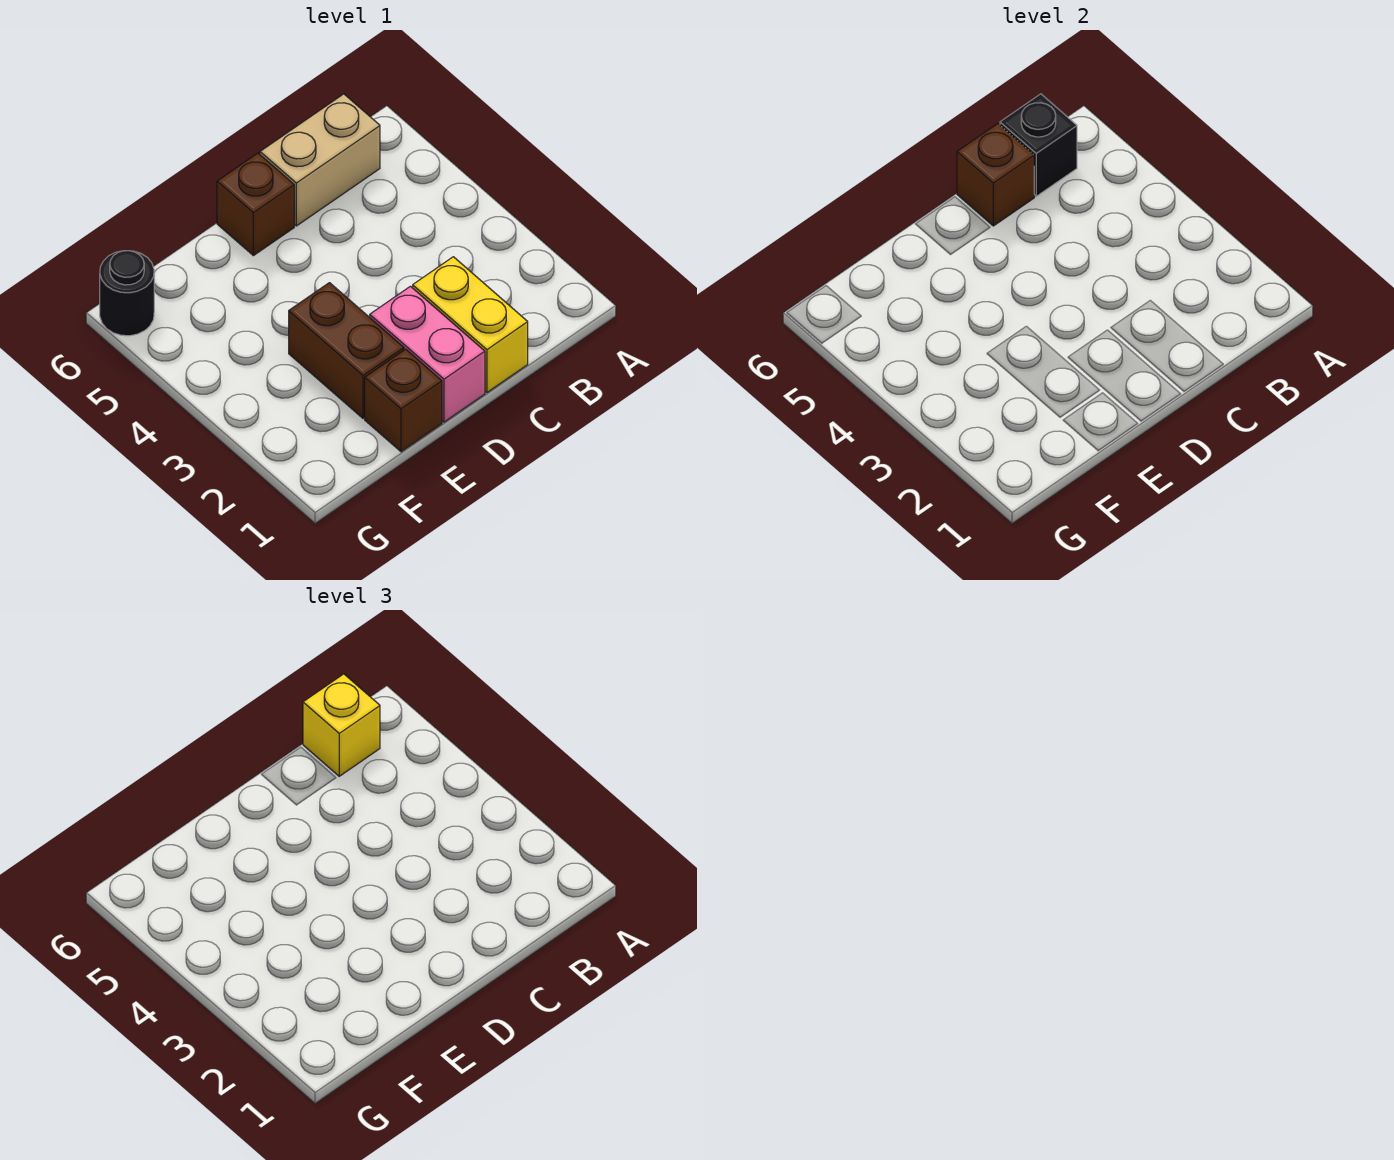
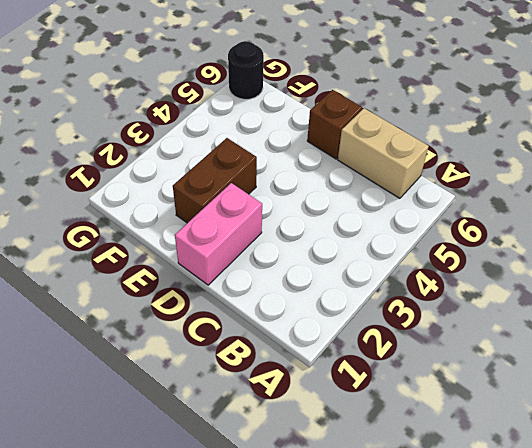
none -> yellow 1x2 brick [413,257,528,392]
none -> brown 1x1 brick [365,349,442,452]

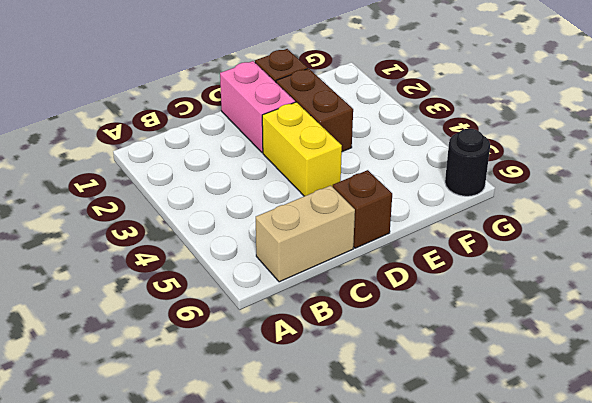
yellow 1x2 brick [262,102,342,196] -> yellow 1x2 brick moved to [413,257,528,392]
none -> black 1x1 brick [1000,94,1077,196]
none -> brown 1x1 brick [957,124,1034,226]

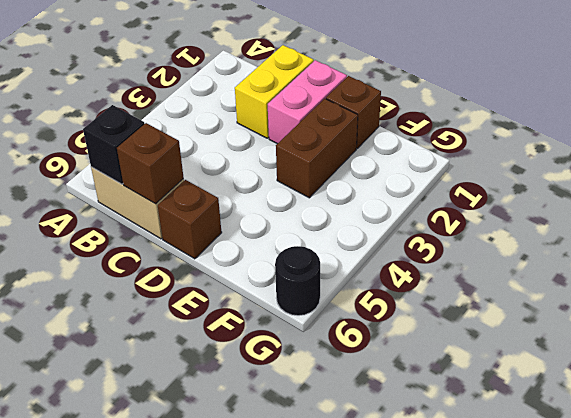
none -> yellow 1x1 brick [303,674,380,776]

